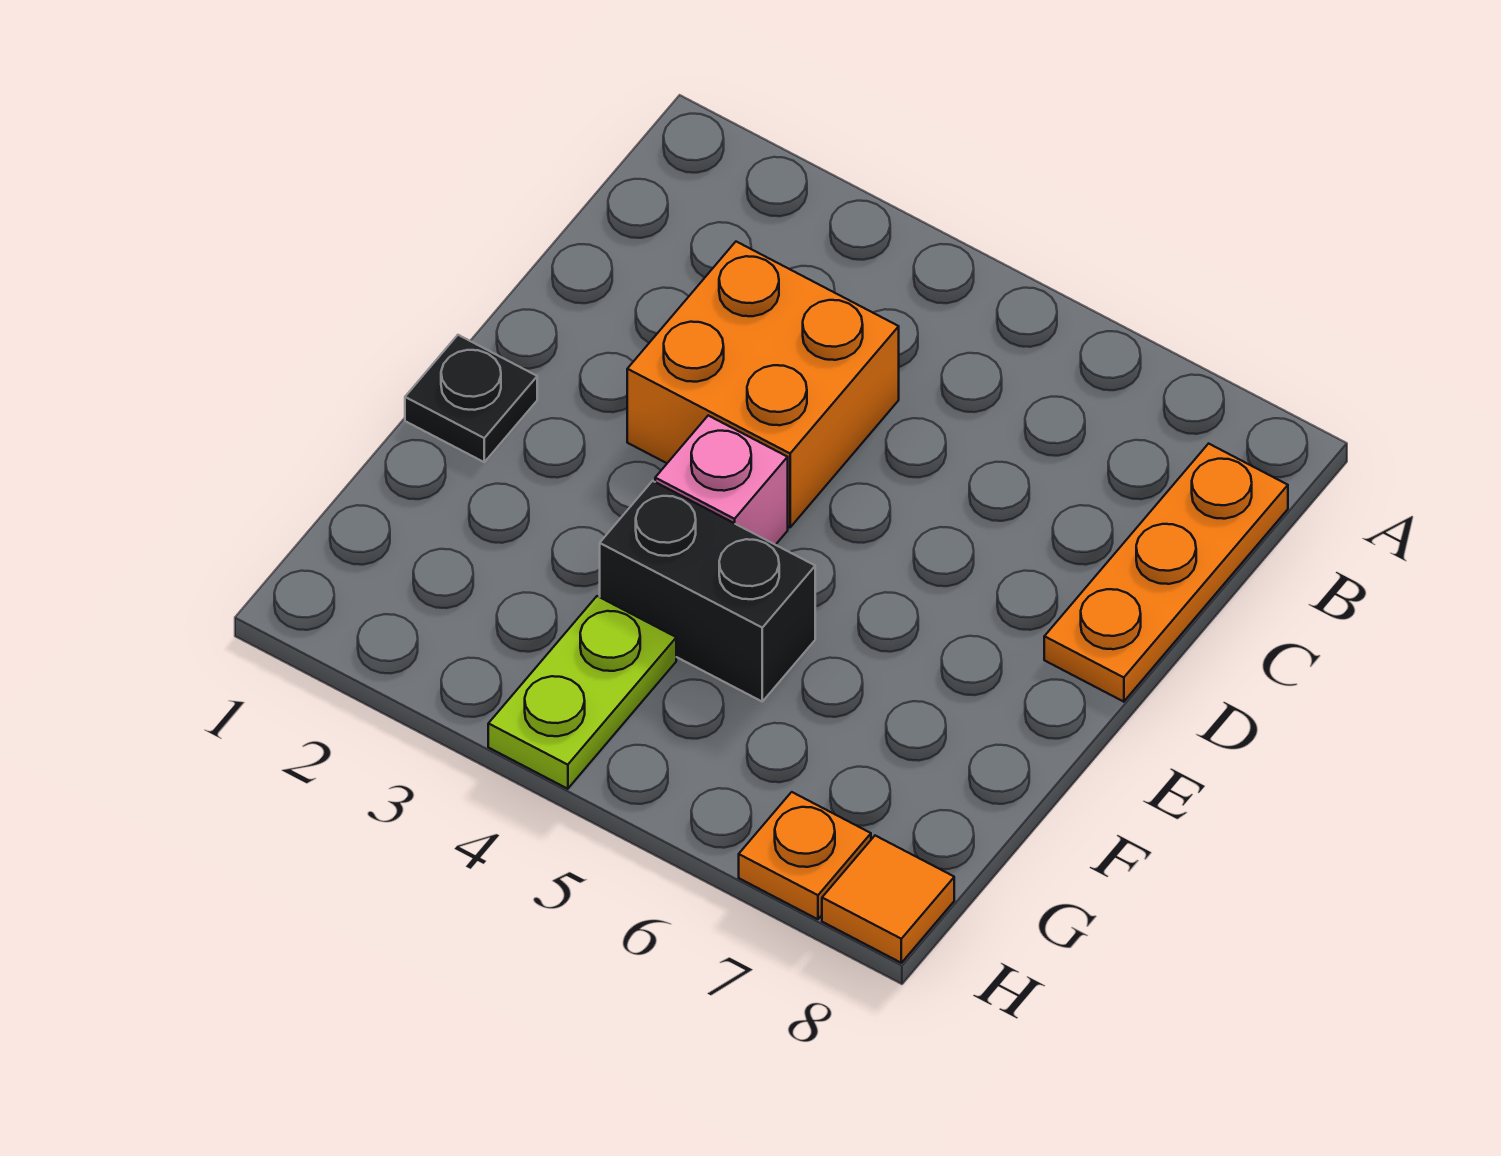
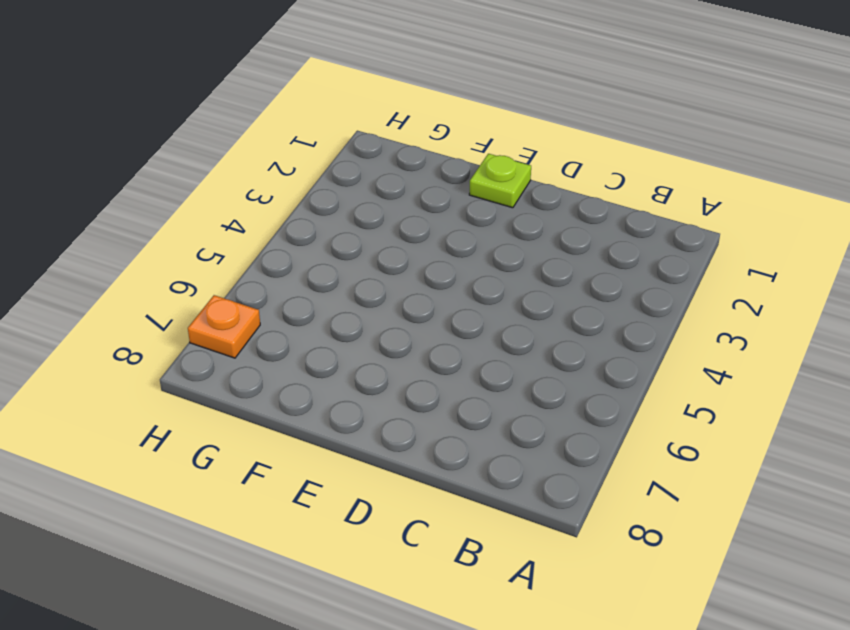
lime 1x1 plate [469,154,531,208] -> black 1x1 plate [405,335,537,462]
none -> orange 1x3 plate [1044,444,1288,702]
none -> orange 2x2 brick [627,242,899,527]

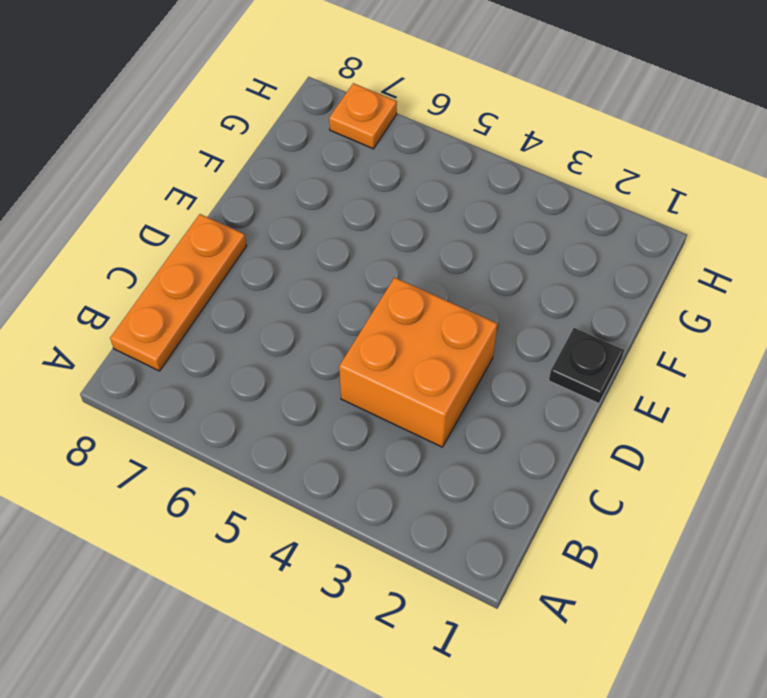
none -> pink 1x1 brick [655,416,788,545]
none -> black 1x2 brick [600,481,815,701]

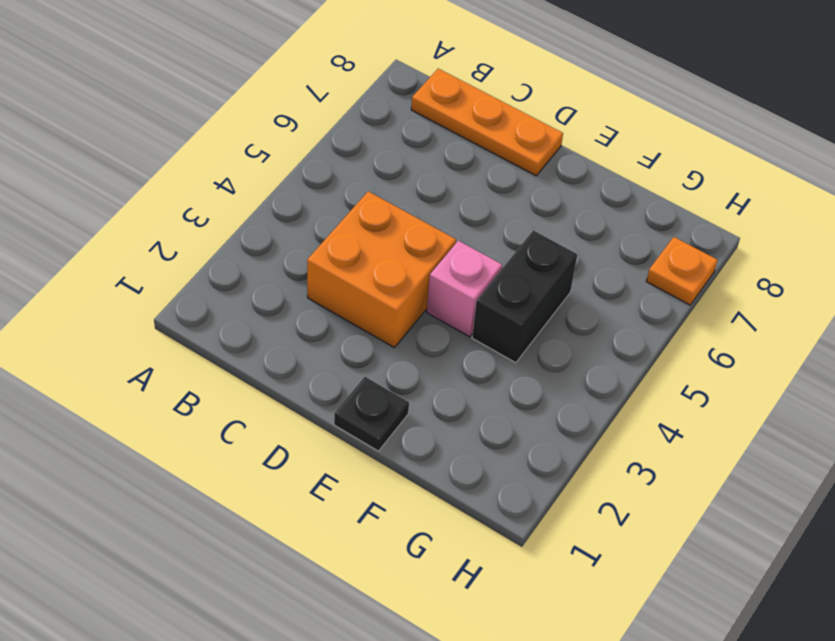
none -> lime 1x2 plate [488,596,676,789]
none -> orange 1x1 tile [822,836,954,963]

